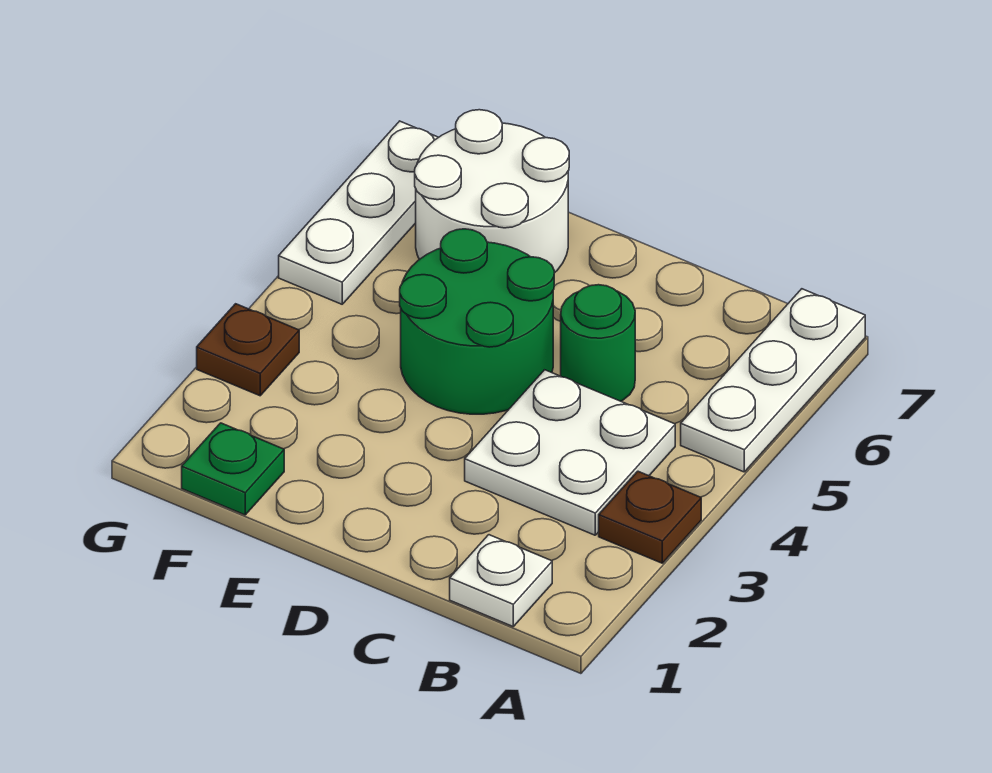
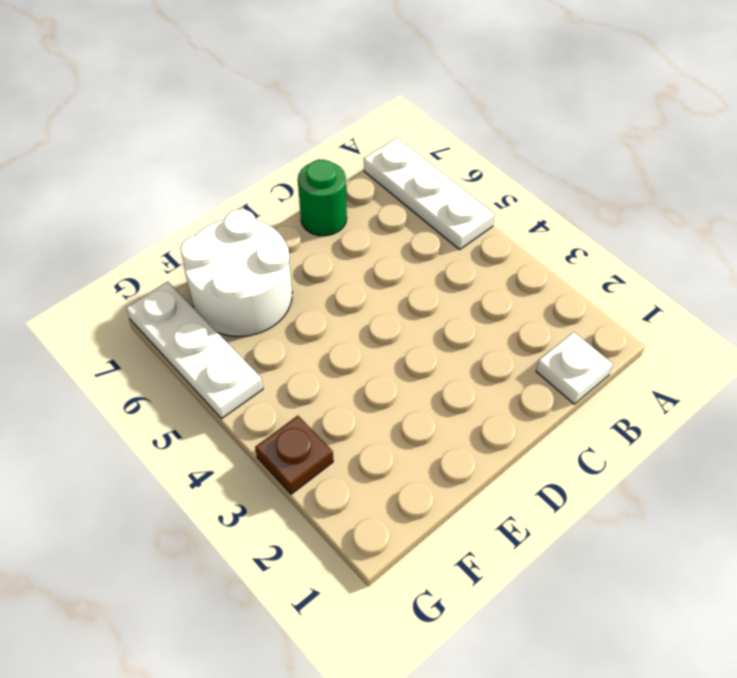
green 1x1 round brick [298,160,347,236] -> green 1x1 round brick moved to [561,285,635,401]
none -> brown 1x1 plate [599,471,701,563]
none -> white 2x2 plate [465,370,675,535]

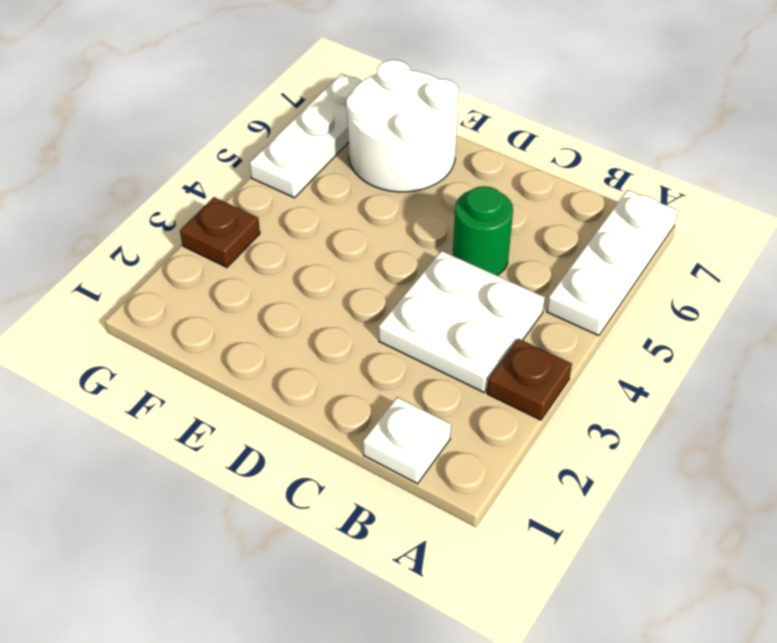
none -> green 2x2 round brick [400,229,554,414]
none -> green 1x1 plate [182,423,284,515]

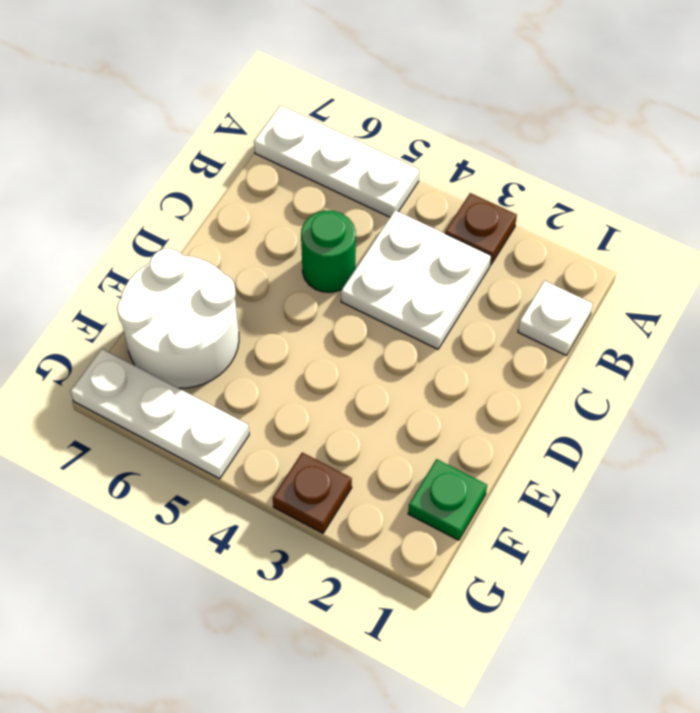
none -> green 2x2 round brick [400,229,554,414]

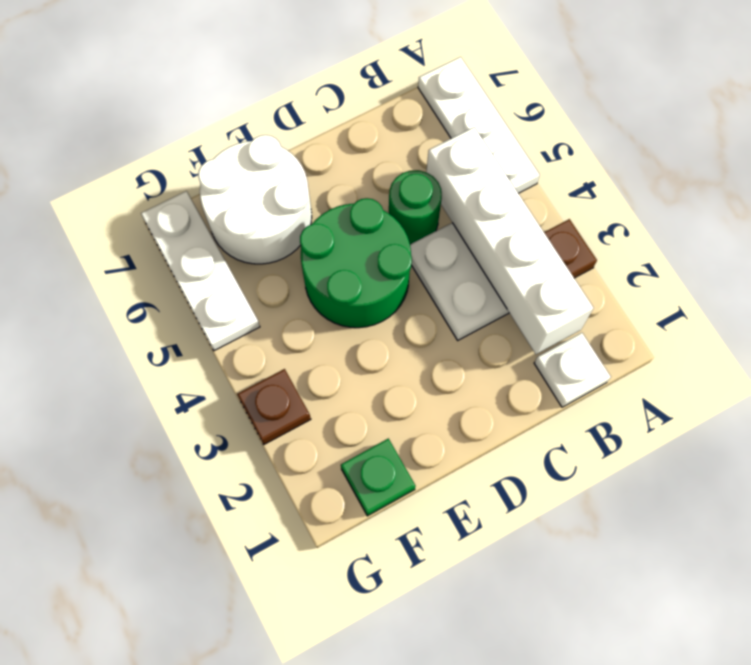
white 1x4 brick [426,127,593,354] -> none

